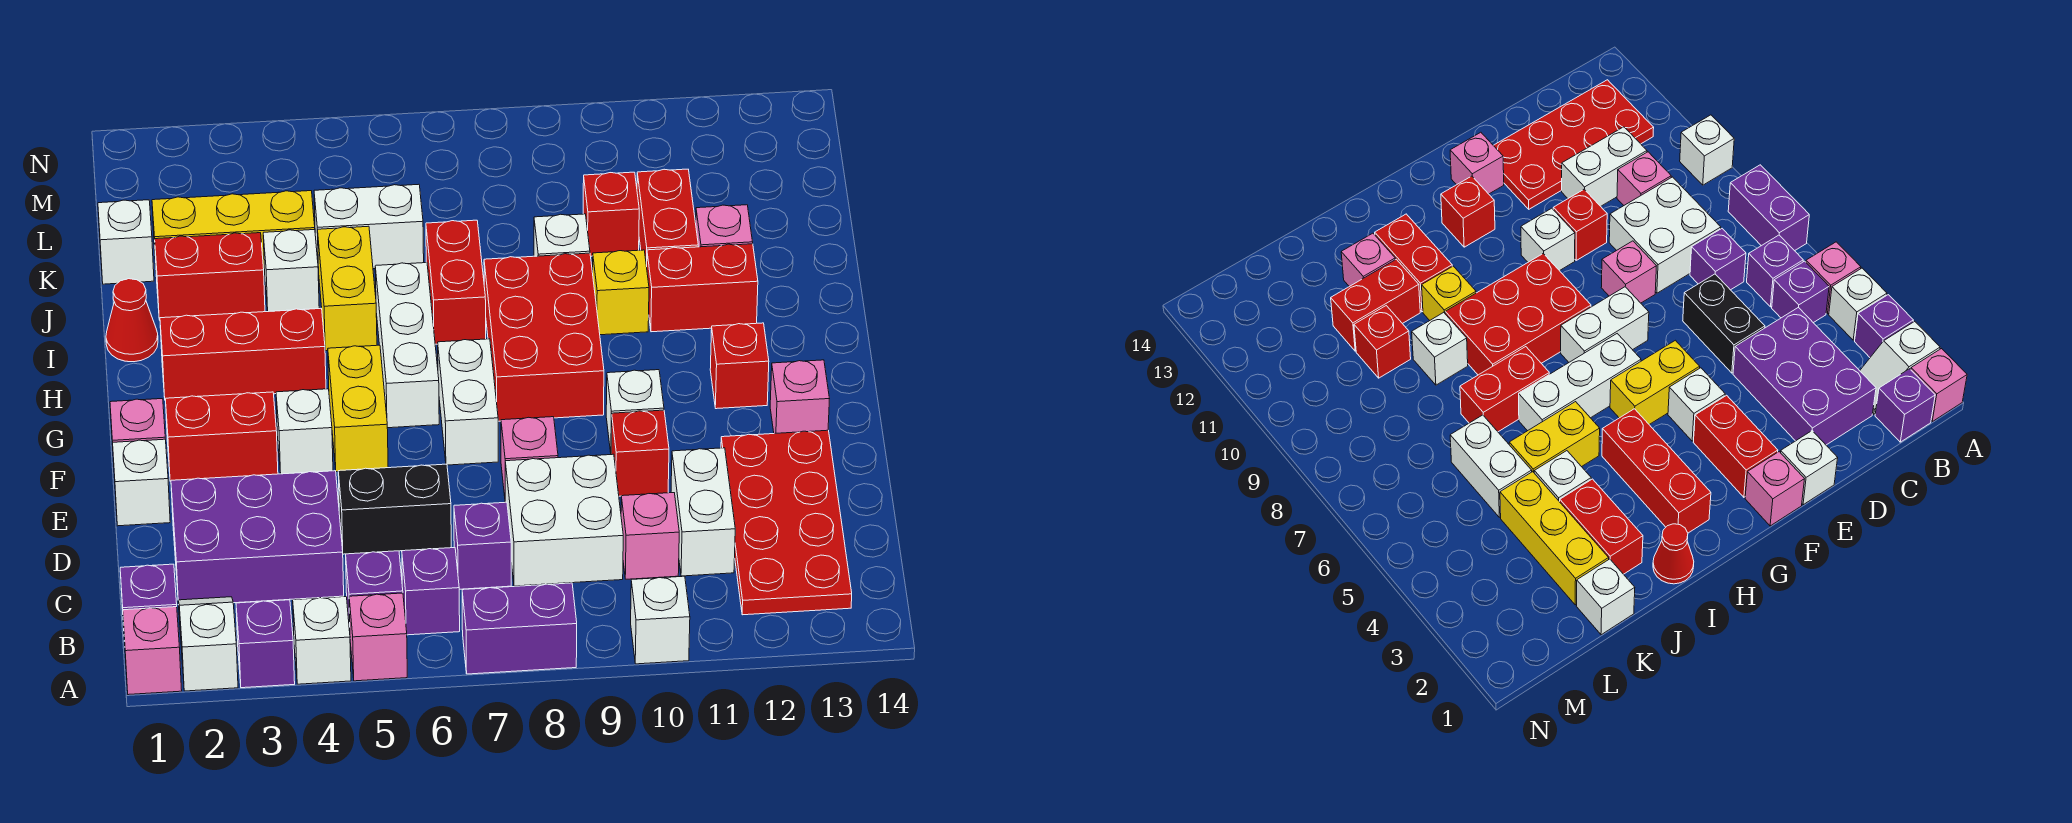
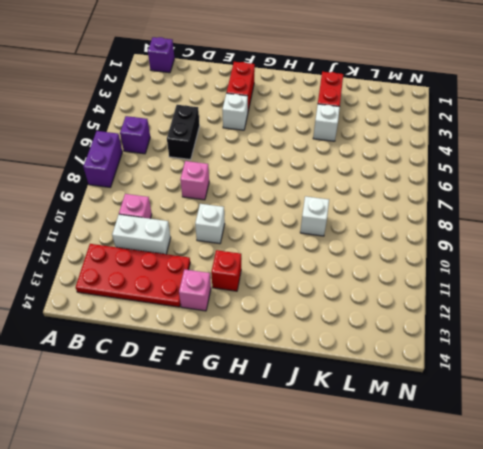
none -> pink 1x1 brick [123,607,182,695]
none -> white 1x2 slope [178,597,238,691]
none -> purple 1x1 brick [236,600,295,688]
none -> white 1x1 brick [293,596,351,684]

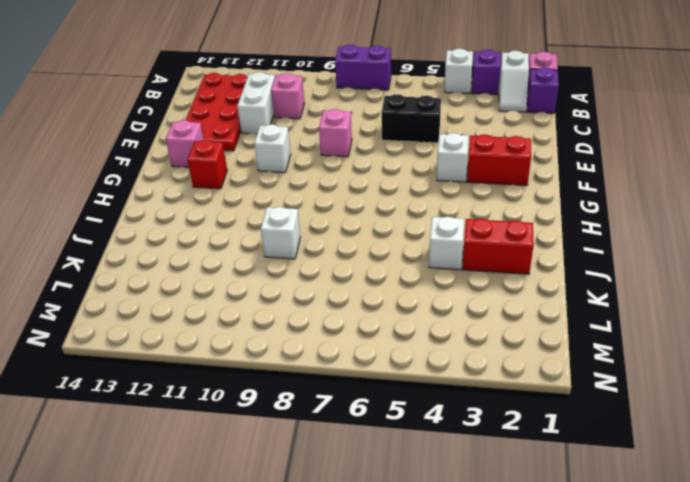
none -> pink 1x1 brick [349,593,407,681]
none -> white 1x1 brick [631,576,690,664]
none -> purple 1x1 brick [346,551,403,631]
none -> purple 1x1 brick [402,548,460,635]

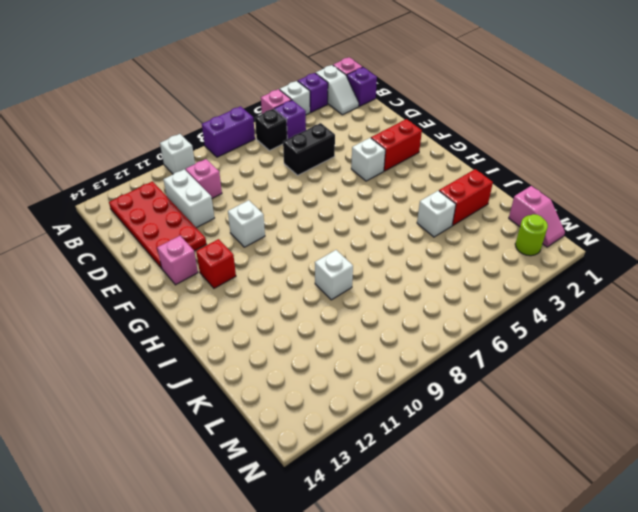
black 1x1 brick [255,109,287,151] -> purple 1x1 brick [402,548,460,635]
pink 1x2 slope [509,186,565,247] -> none
lime 1x1 round brick [515,214,548,256] -> none
none -> purple 2x3 brick [171,471,344,603]
none -> purple 1x1 brick [454,502,511,589]
none -> white 2x2 brick [505,454,623,586]
none -> white 1x1 brick [113,439,170,526]

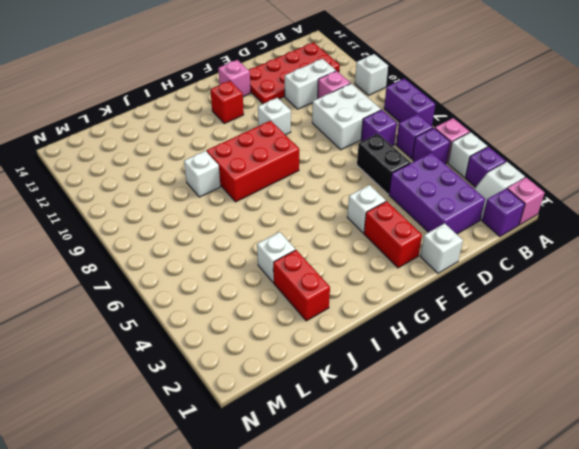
none -> pink 1x1 brick [501,417,558,496]
none -> red 1x1 brick [611,410,669,496]
none -> pink 1x1 brick [110,399,165,462]
none -> yellow 1x2 brick [328,345,388,472]

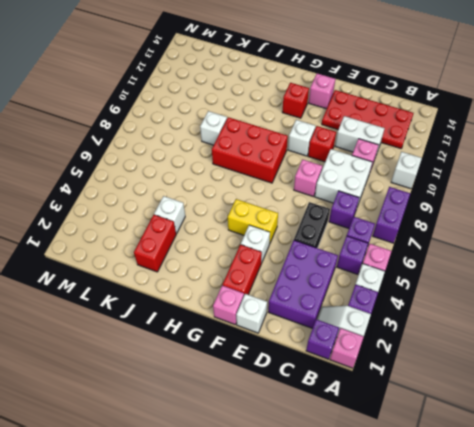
none -> white 1x2 brick [438,339,498,465]
none -> white 1x3 brick [375,263,439,428]
none -> red 1x3 brick [160,308,326,399]
none -> red 1x1 cone [106,279,158,362]

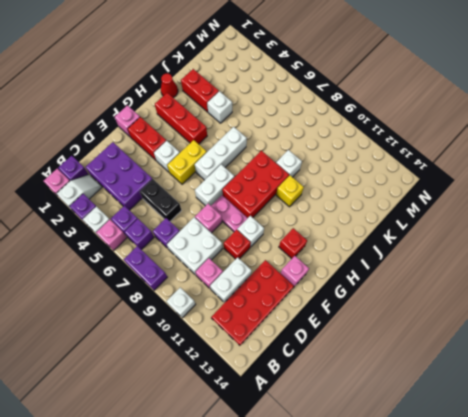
pink 1x2 plate [211,195,248,232] -> none
none -> white 1x1 brick [113,439,170,526]
none -> yellow 1x2 brick [318,226,377,351]
none -> red 1x2 brick [426,220,486,344]
none -> red 1x2 brick [647,244,758,332]

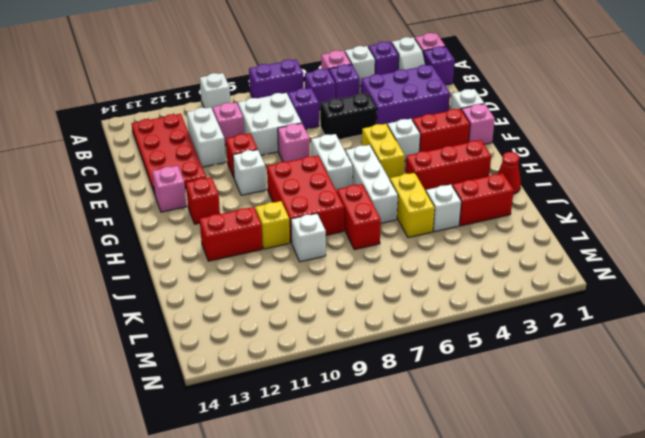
none -> red 1x2 brick [637,169,698,267]
none -> pink 1x1 brick [696,205,753,247]
none -> white 1x1 brick [98,200,154,284]
none -> yellow 1x3 brick [152,191,315,275]

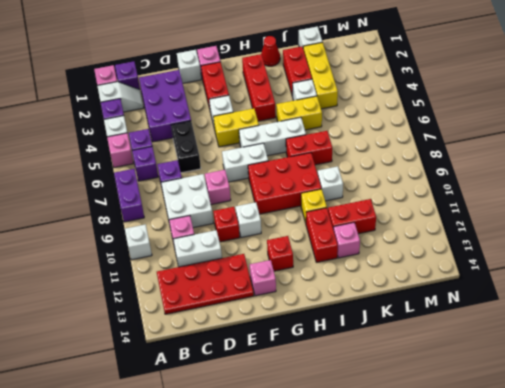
none -> white 1x2 brick [314,184,424,271]
none -> red 1x1 brick [583,172,639,256]

